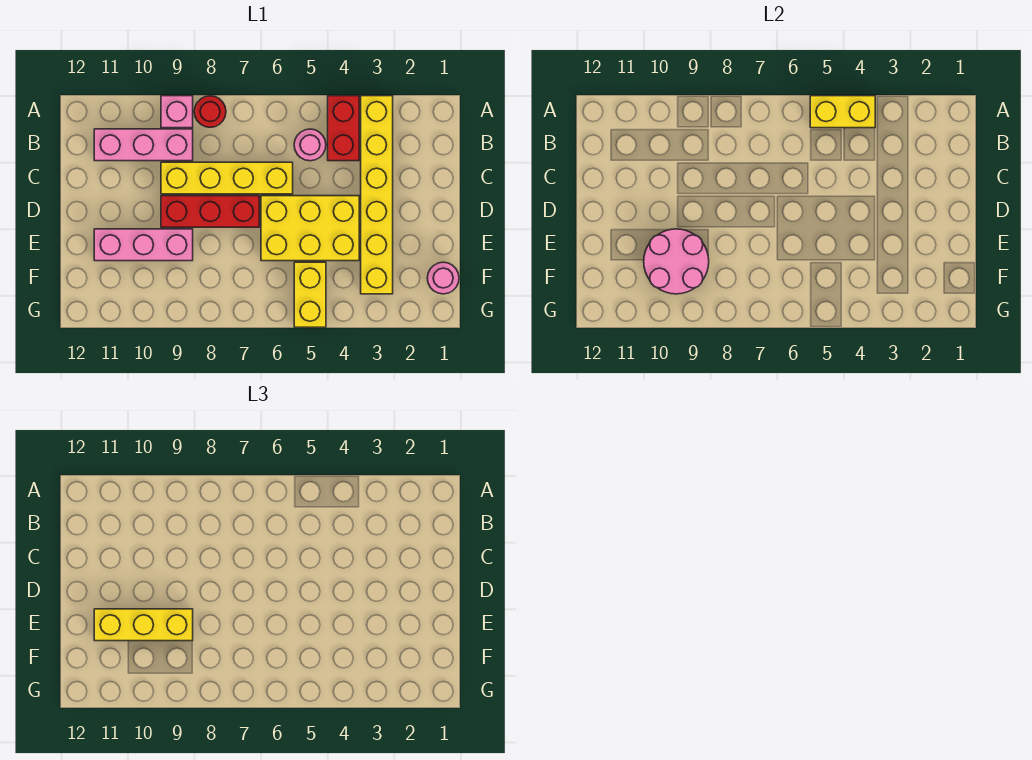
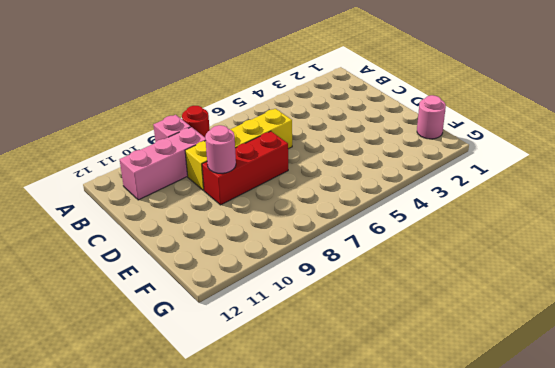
pink 1x1 round brick [205,125,236,173] -> pink 1x1 round brick moved to [294,129,326,161]
none -> yellow 1x6 brick [361,96,393,294]
none -> red 1x2 brick [328,96,359,161]
none -> yellow 2x3 brick [261,196,359,261]

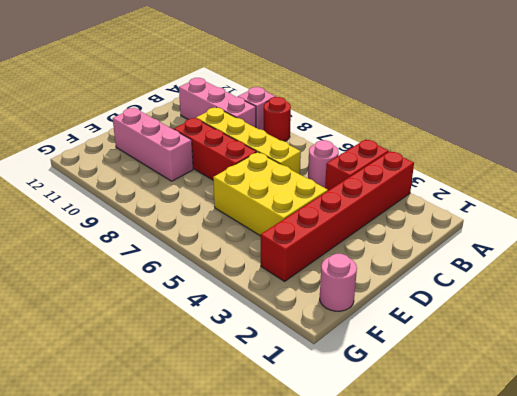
red 1x6 brick [261,151,414,281] -> yellow 1x6 brick [361,96,393,294]
none -> yellow 1x2 brick [294,262,326,327]
none -> yellow 1x2 brick [810,96,875,128]
none -> pink 2x2 round brick [644,229,709,294]

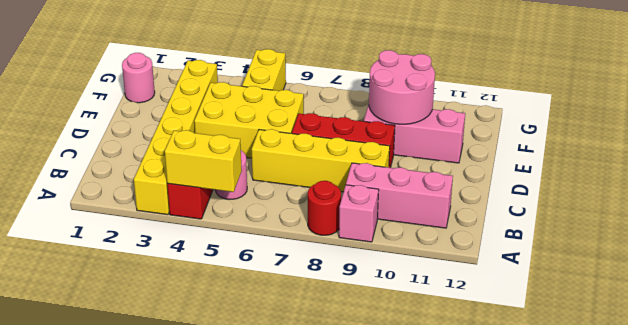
none -> yellow 1x3 brick [94,609,193,641]

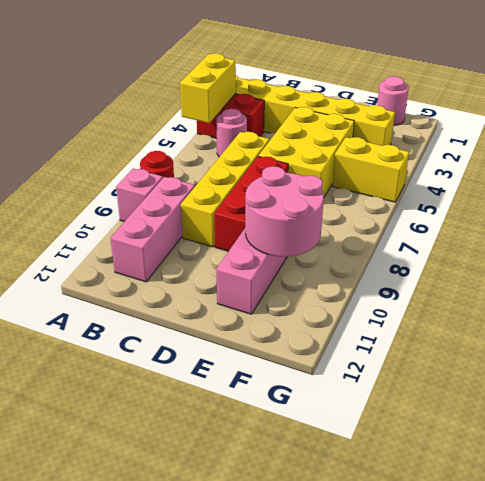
none -> yellow 1x3 brick [94,609,193,641]

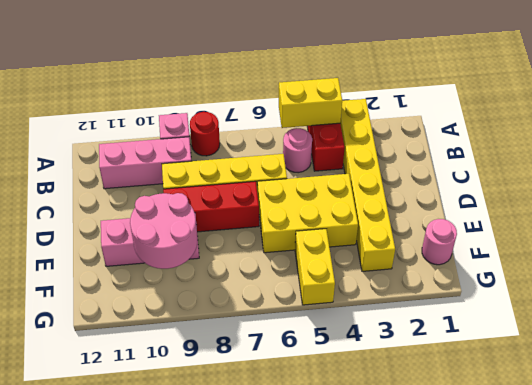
none -> yellow 1x3 brick [94,609,193,641]

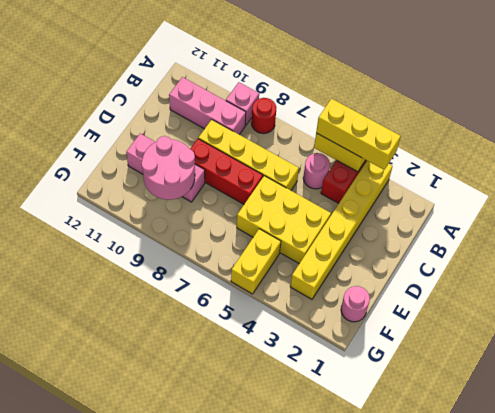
yellow 1x3 brick [316,99,401,170] -> yellow 1x3 brick moved to [94,609,193,641]

